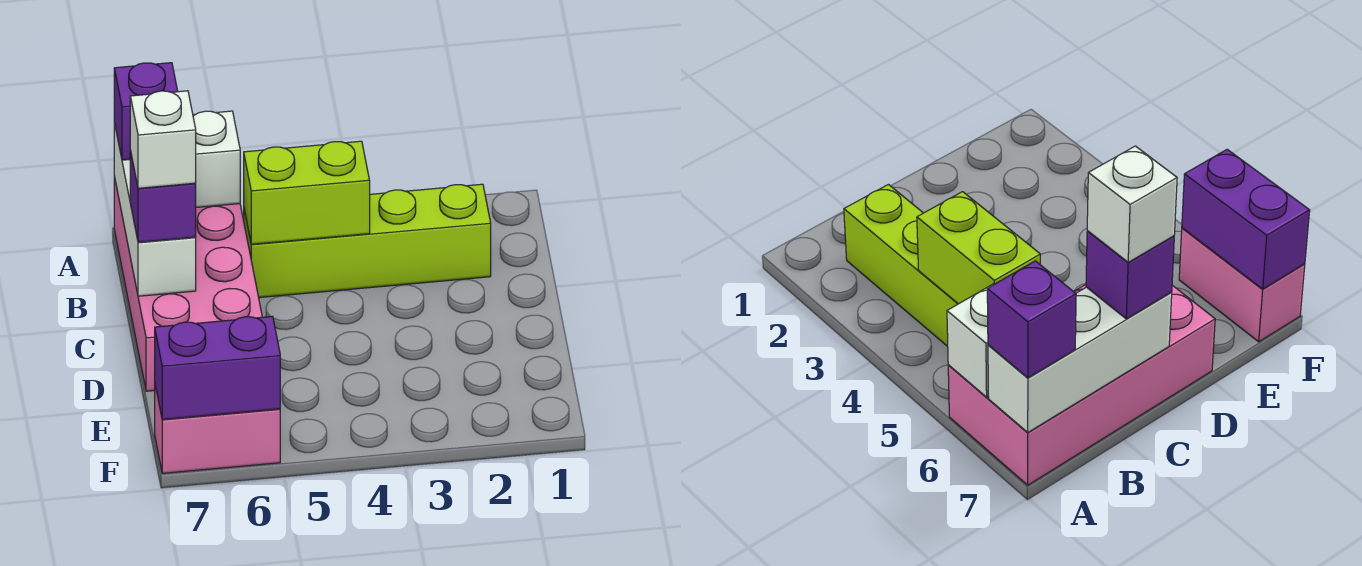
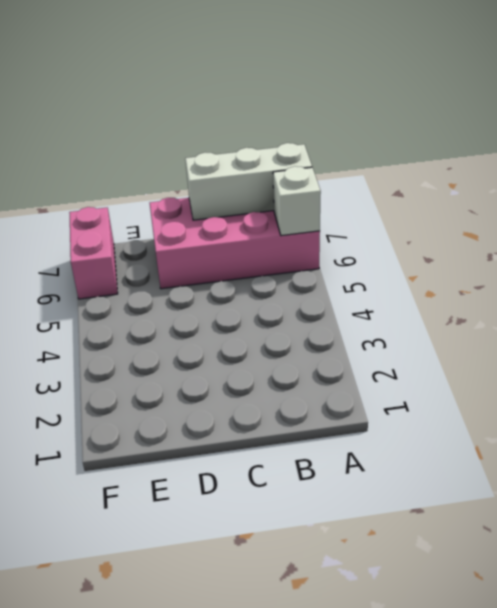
none -> lime 1x4 brick [244,184,491,298]
none -> lime 1x2 brick [244,141,370,244]

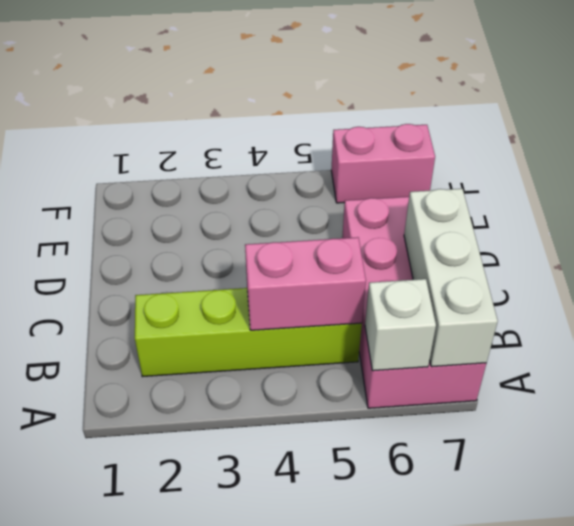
pink 1x2 brick [245,237,366,330] -> lime 1x2 brick [244,141,370,244]
none -> purple 1x2 brick [155,316,280,419]
none -> purple 1x1 brick [114,63,178,160]

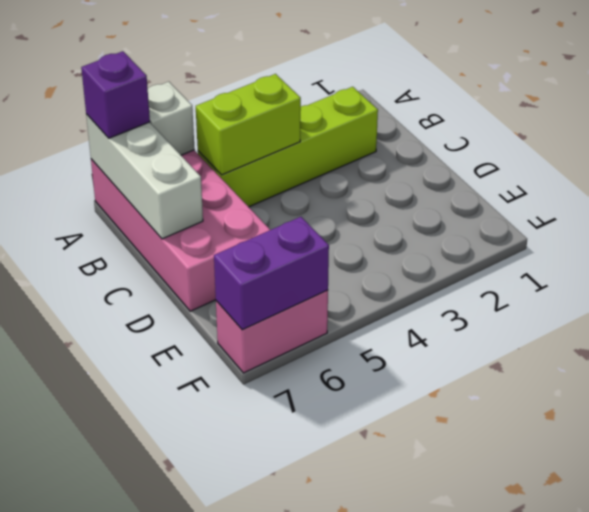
none -> purple 1x1 brick [130,151,196,242]
none -> white 1x1 brick [130,91,196,188]

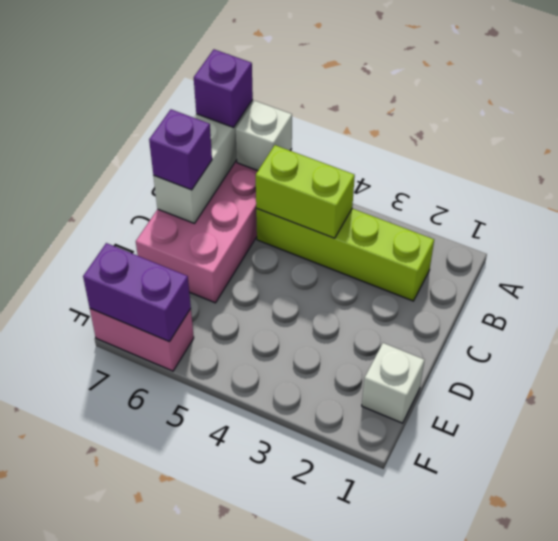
white 1x1 brick [362,343,424,423] -> white 1x1 brick moved to [130,91,196,188]

